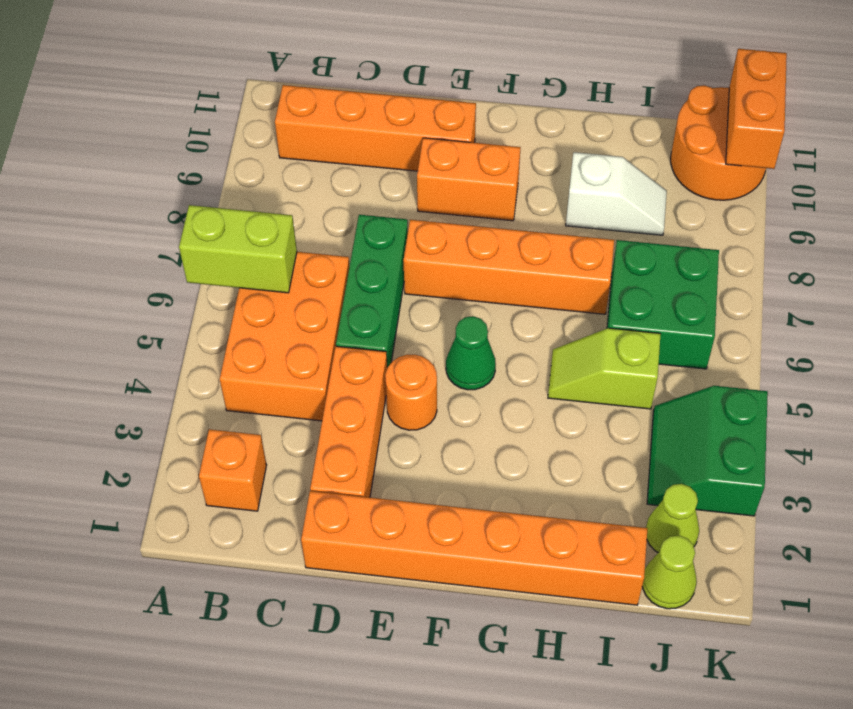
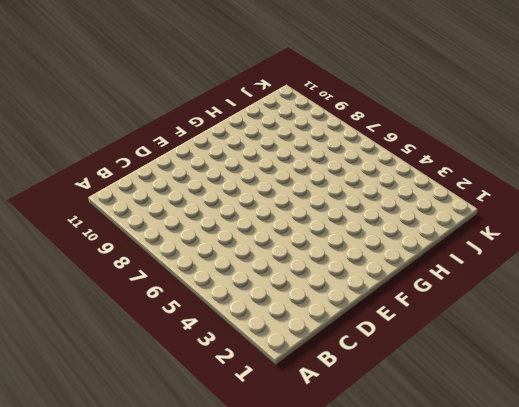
none -> orange 1x1 brick [199,429,267,511]
none -> orange 2x3 brick [220,252,349,421]
none -> orange 1x4 brick [275,85,476,171]

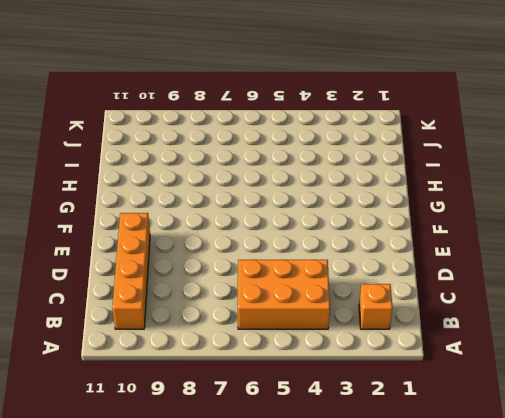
none -> orange 1x6 brick [301,491,648,605]
none -> orange 1x3 brick [310,346,387,497]
none -> green 1x3 brick [336,215,408,368]

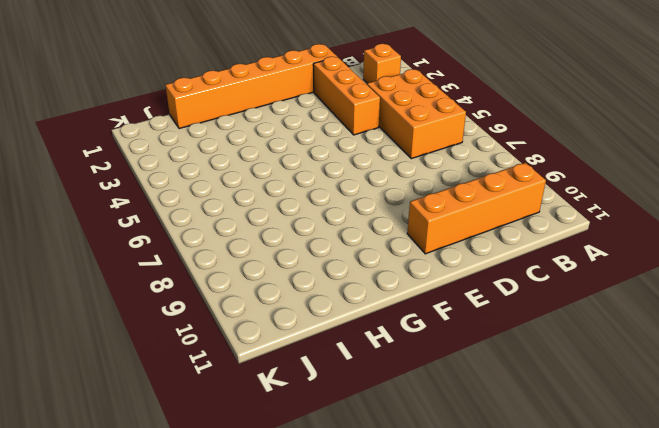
none -> green 1x3 brick [336,215,408,368]
none -> orange 1x1 round brick [385,355,437,430]
none -> orange 1x4 brick [403,220,614,314]

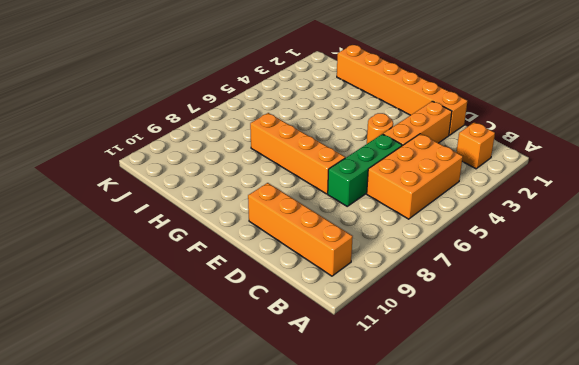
none -> orange 1x2 brick [417,138,521,221]
none -> green 1x1 cone [446,316,496,390]
none -> lime 1x2 slope [548,328,661,409]

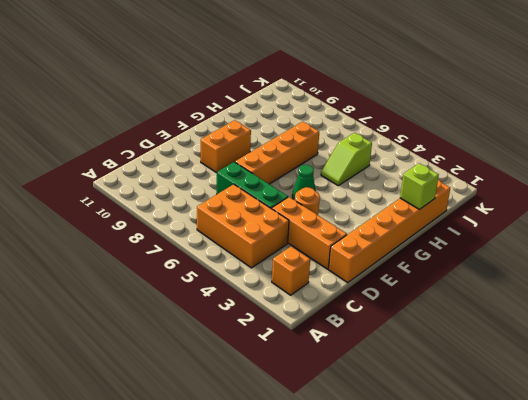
lime 1x1 brick [400,163,439,209] -> none
none -> orange 1x4 brick [275,85,476,171]
none -> white 1x2 slope [566,152,667,235]
none -> green 2x2 brick [607,240,719,369]

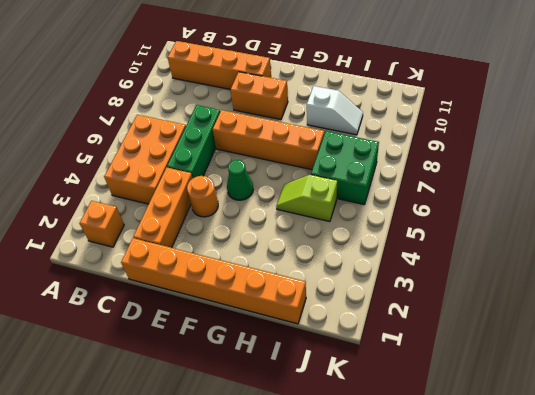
none -> lime 1x1 cone [642,535,697,609]
none -> lime 1x1 cone [646,484,699,553]
none -> green 2x2 slope [647,386,768,516]

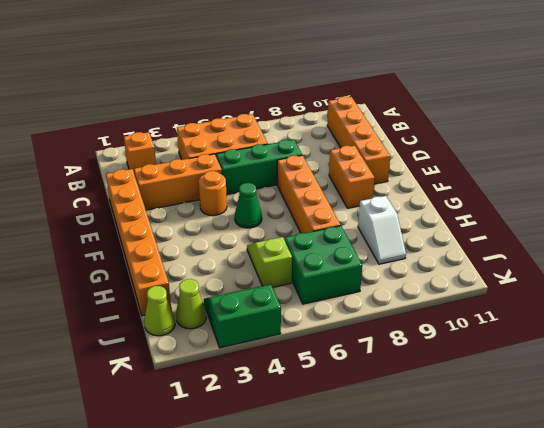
none -> orange 2x2 round brick [671,85,766,200]
none -> lime 1x2 brick [179,205,297,293]
none -> orange 1x2 brick [726,49,787,169]

